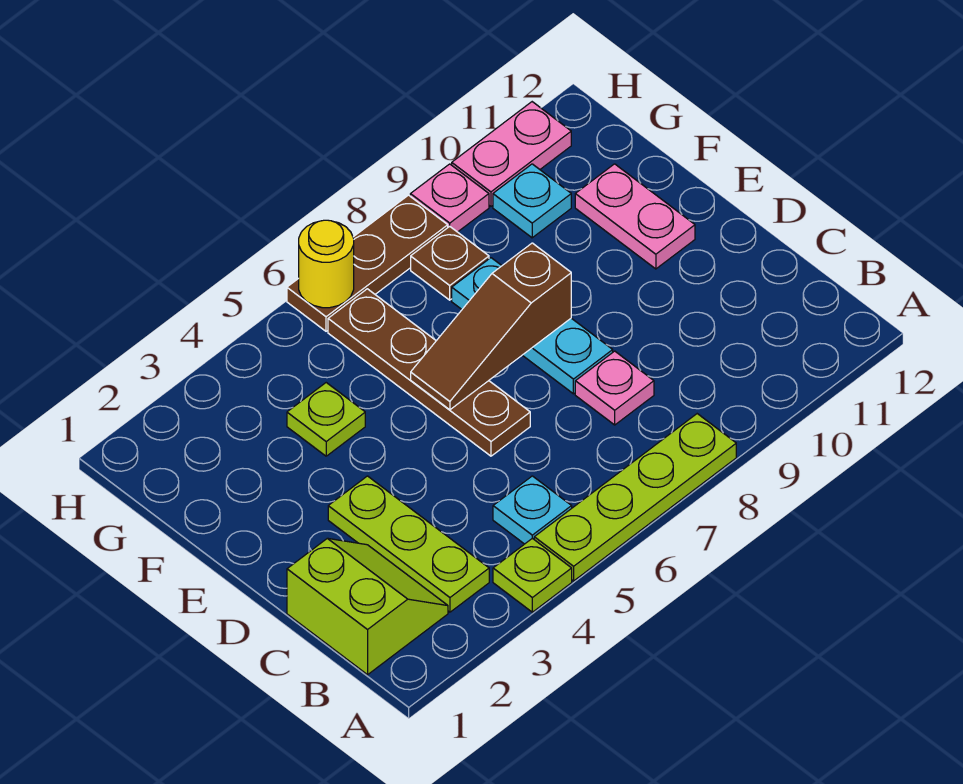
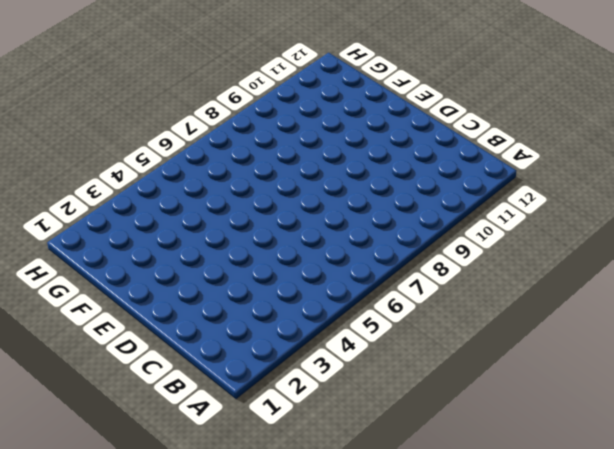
none -> lime 1x1 plate [493,538,572,612]
none -> lime 1x4 plate [534,414,736,581]
none -> lime 2x2 slope [287,538,448,675]

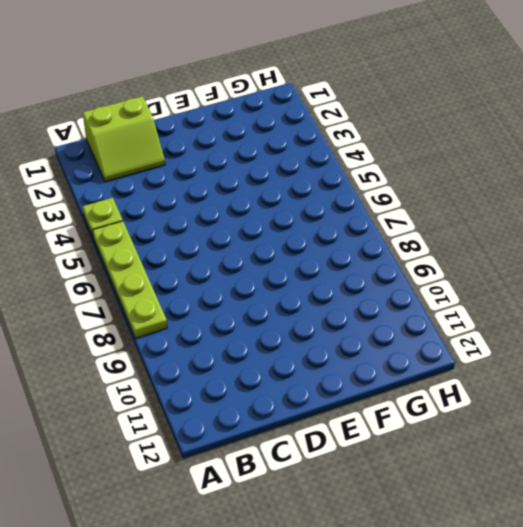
none -> lime 1x3 plate [328,476,489,612]
none -> cyan 1x1 plate [493,476,572,544]
none -> pink 1x1 plate [575,351,654,425]

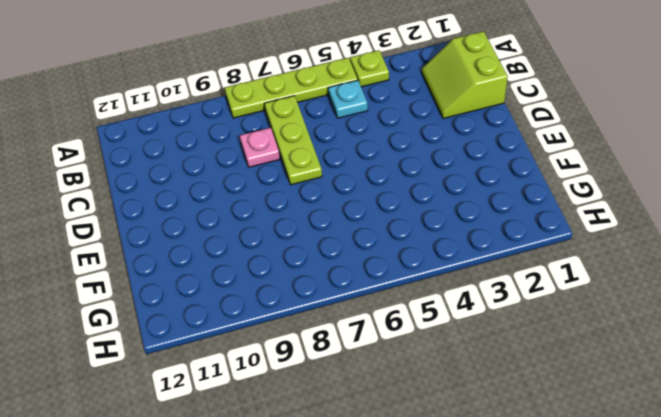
lime 1x3 plate [264,96,322,185] -> lime 1x3 plate moved to [328,476,489,612]
none -> brown 1x4 plate [328,289,530,456]
none -> cyan 1x3 plate [452,258,613,394]
none -> pink 1x2 plate [575,164,695,269]

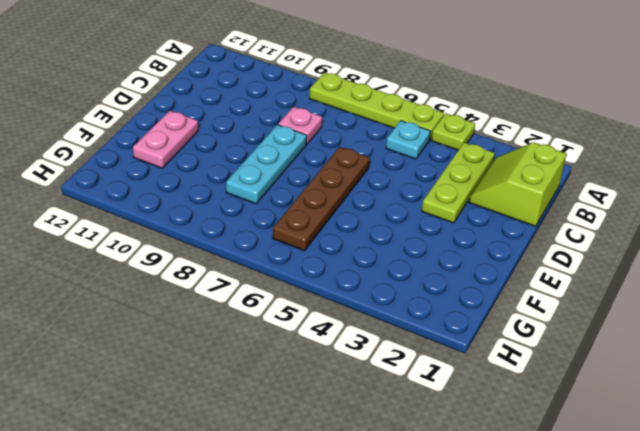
none -> lime 1x1 plate [287,383,365,456]
none -> brown 1x1 plate [411,226,489,300]
none -> cyan 1x1 plate [493,164,571,238]

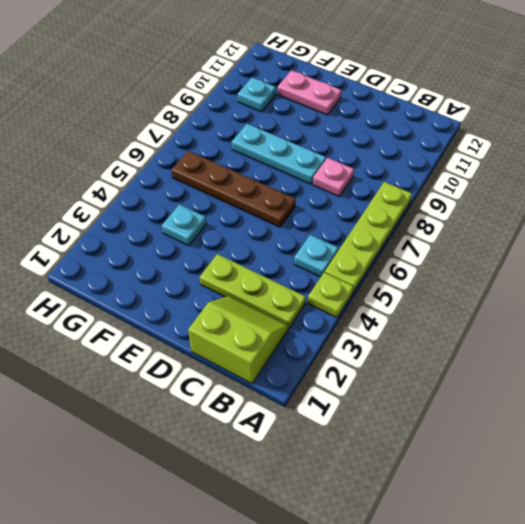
cyan 1x1 plate [162,204,206,246] -> lime 1x1 plate [287,383,365,456]
none -> brown 1x1 plate [411,226,489,300]
none -> brown 1x3 plate [287,195,448,331]
none -> pink 1x1 plate [410,164,489,232]

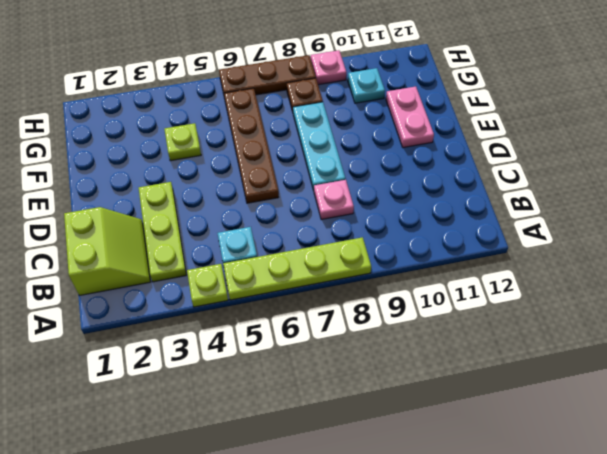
none -> pink 1x2 plate [452,102,571,206]
none -> brown 1x3 slope [411,243,571,410]
none -> yellow 1x1 round brick [299,220,354,308]

